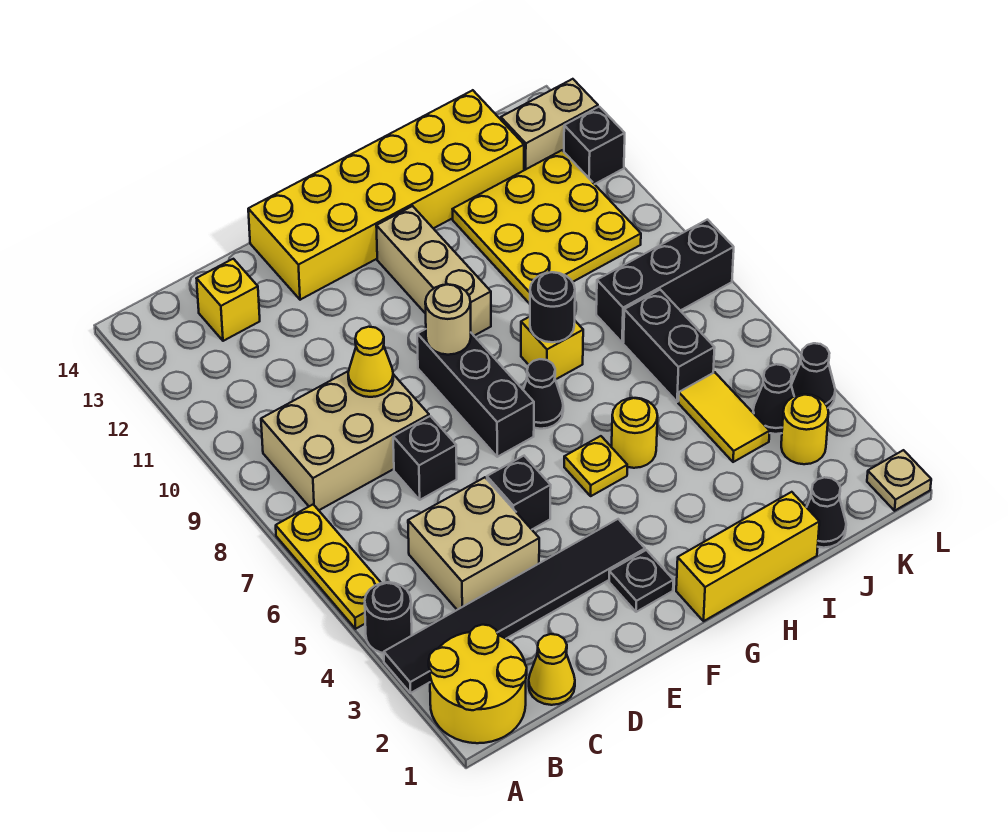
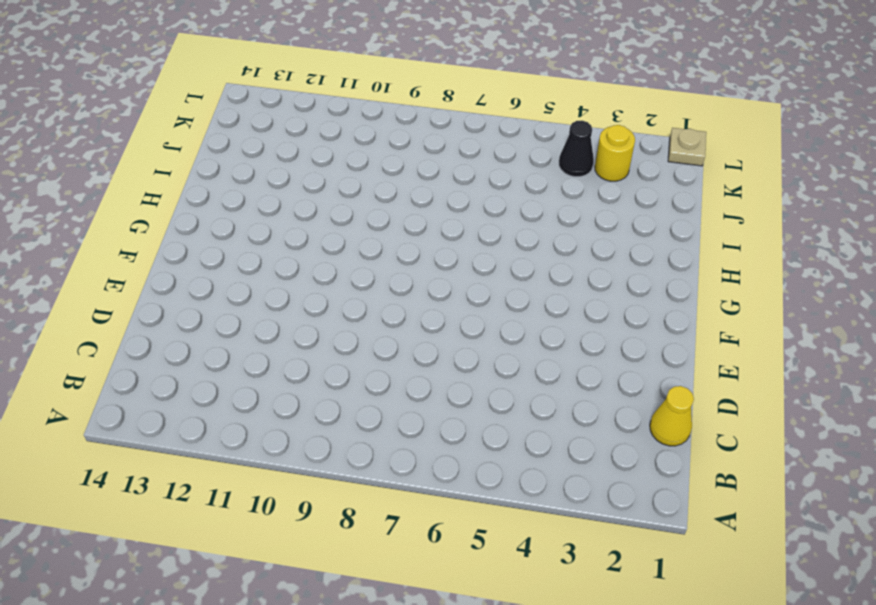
none -> yellow 2x2 round brick [429,625,527,743]
none -> black 1x6 tile [384,519,645,693]
none -> black 1x1 round brick [365,582,412,653]
none -> yellow 1x3 plate [276,504,381,629]

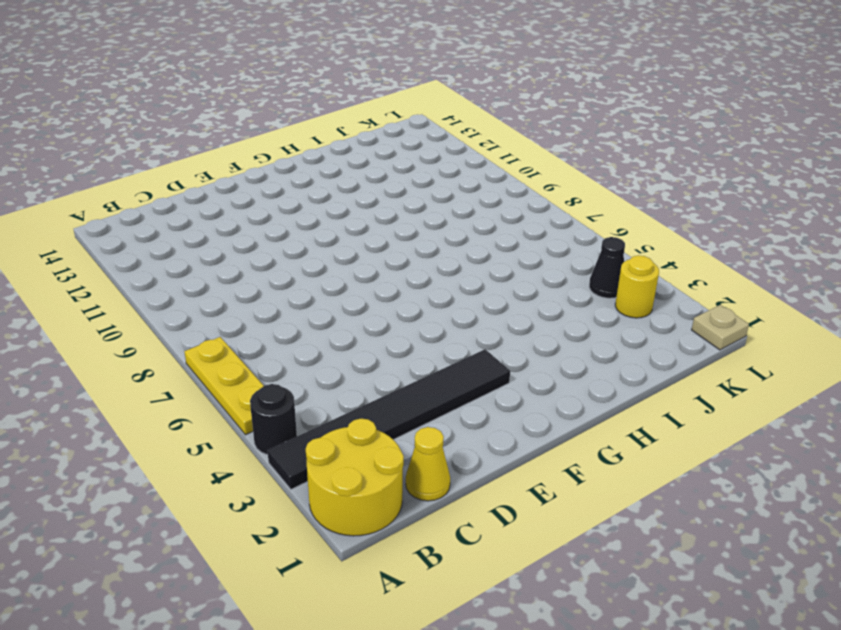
none -> tan 2x3 brick [261,371,429,510]
none -> tan 2x2 brick [408,477,539,610]
none -> yellow 1x1 brick [197,259,260,341]
none -> black 1x1 brick [393,416,457,500]

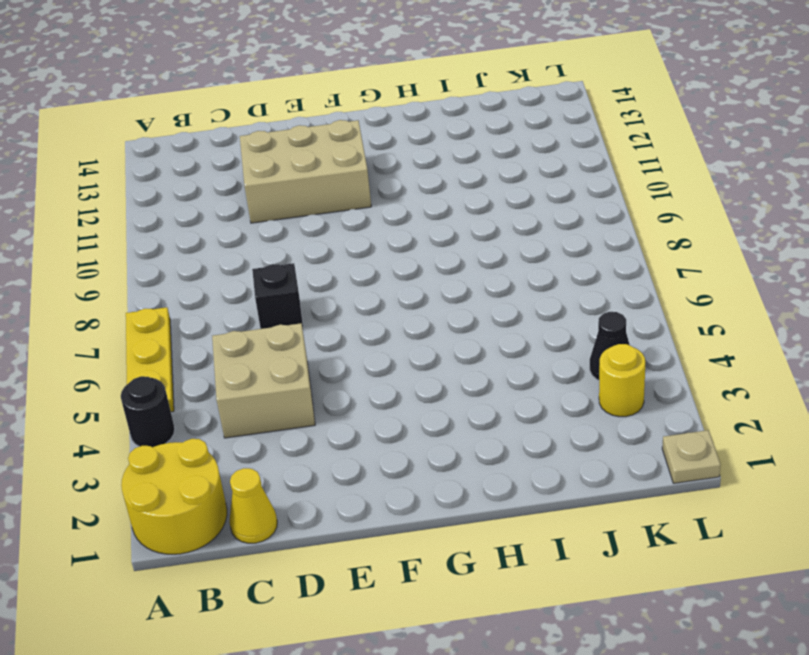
tan 2x3 brick [240,120,371,223] -> tan 2x3 brick moved to [261,371,429,510]
none -> black 1x6 tile [384,519,645,693]
none -> yellow 1x1 brick [197,259,260,341]
none -> black 1x1 brick [487,456,551,529]
none -> yellow 2x6 brick [248,90,524,300]

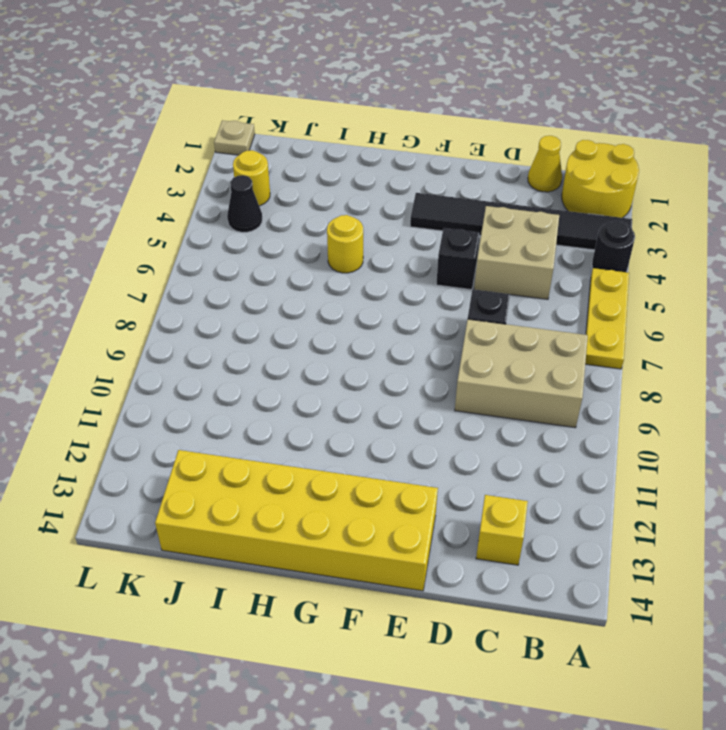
none -> black 1x1 plate [609,550,673,612]
none -> black 1x3 brick [417,329,534,457]
none -> yellow 1x3 brick [676,492,819,621]
none -> yellow 1x1 plate [564,436,627,496]

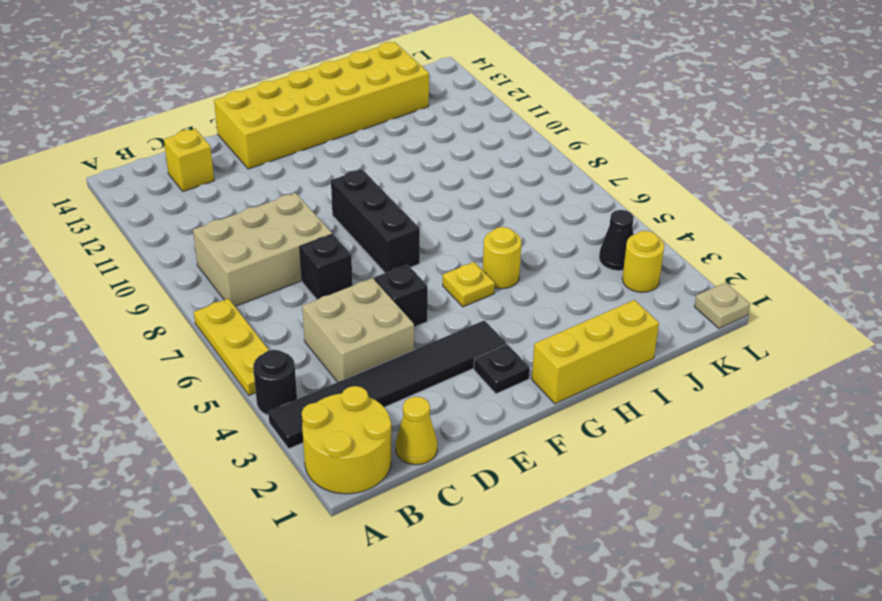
none -> black 1x1 cone [523,359,563,429]
none -> tan 1x3 brick [376,206,491,336]
none -> yellow 1x1 brick [521,317,583,380]
none -> yellow 3x3 plate [453,150,641,304]

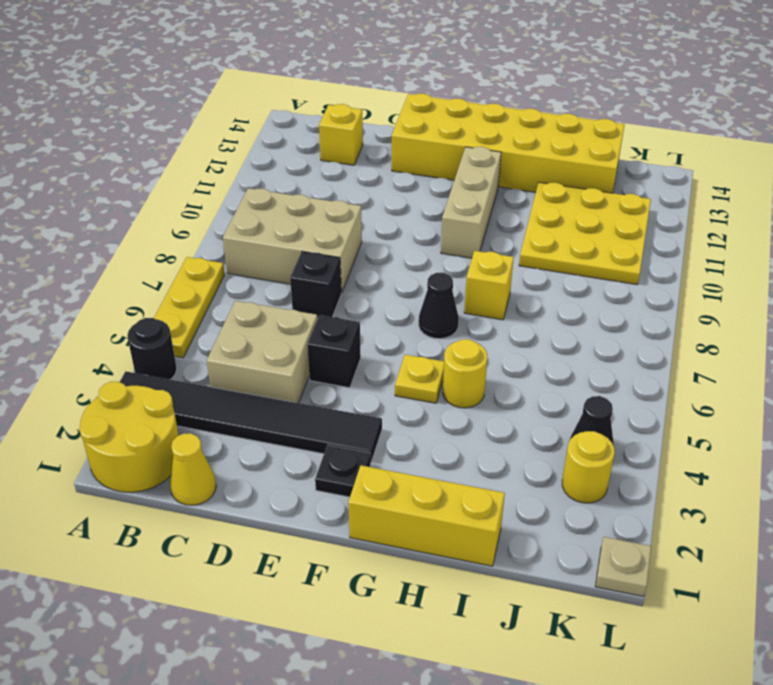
none -> black 1x3 brick [417,329,534,457]
none -> black 1x1 cone [807,477,846,548]
none -> yellow 1x2 tile [678,372,770,462]
none -> black 1x2 brick [623,290,715,402]

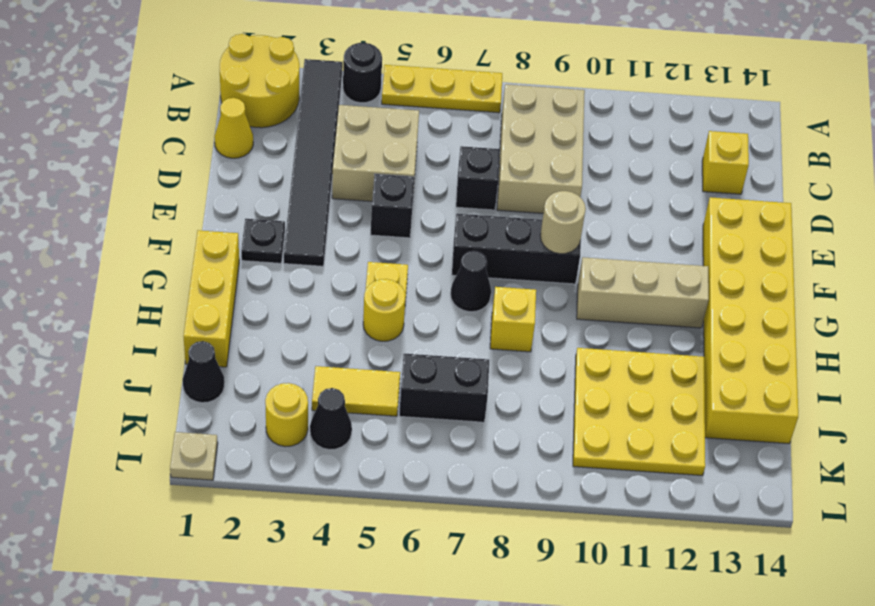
none -> black 1x3 brick [596,220,734,343]
none -> tan 1x2 brick [501,79,598,170]
none -> black 1x1 cone [791,343,835,408]
none -> black 1x1 brick [564,107,625,184]

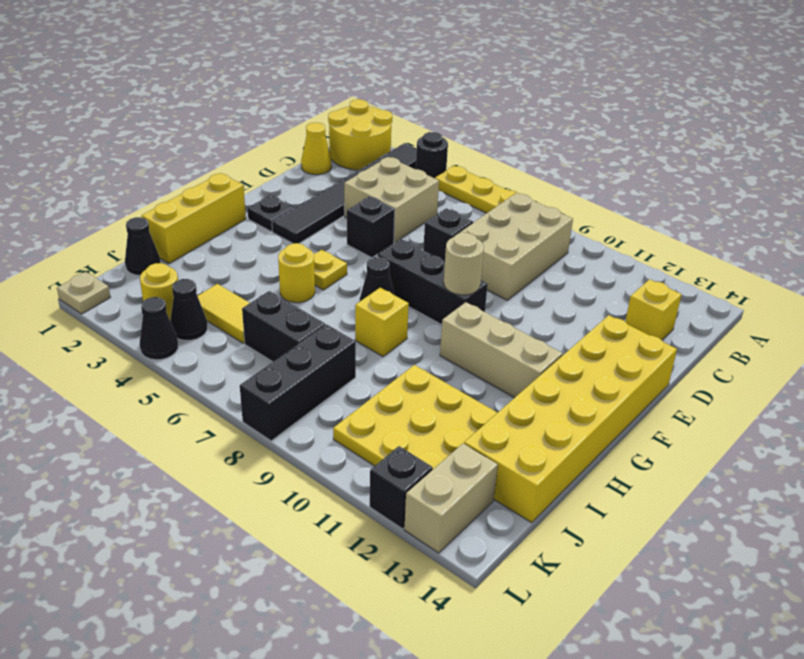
none -> yellow 1x1 cone [348,327,393,397]
none -> black 1x1 round brick [530,272,575,342]

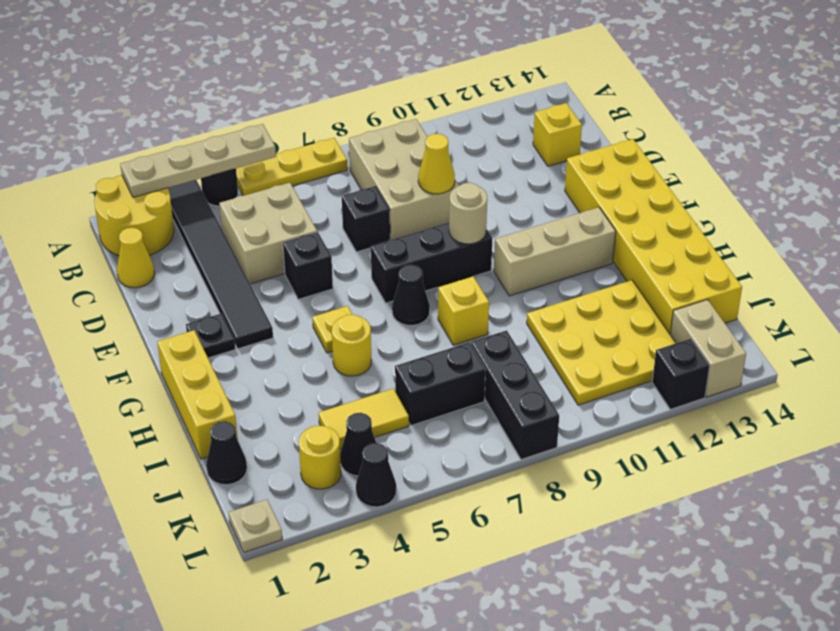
tan 1x4 plate [120,124,276,197] -> none
none -> black 1x1 round brick [530,272,575,342]

